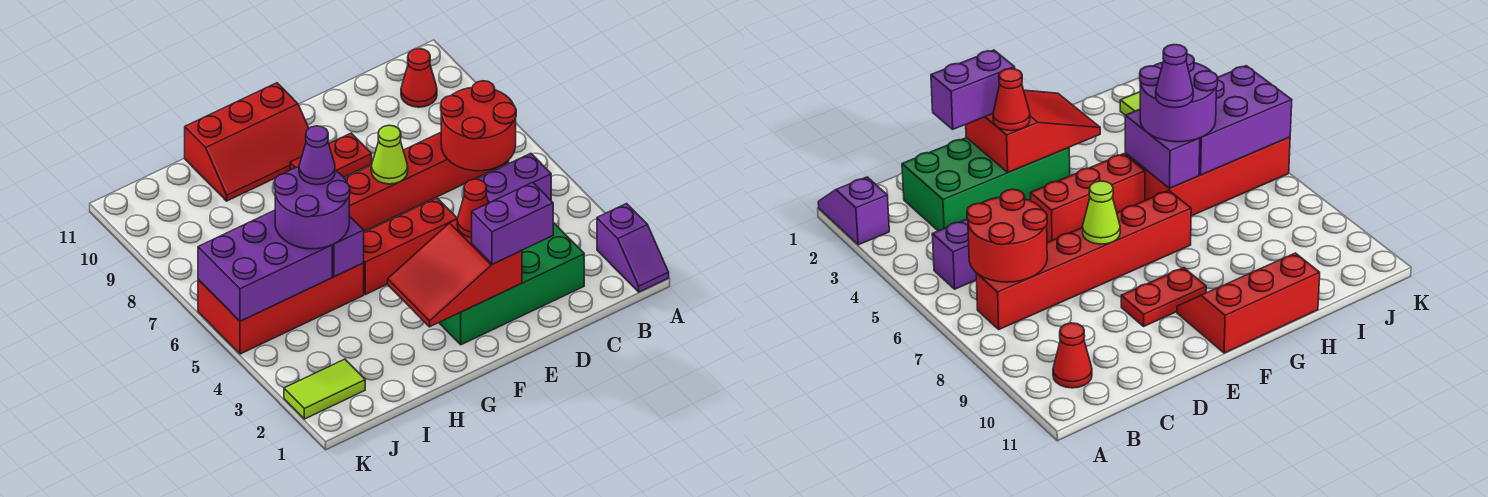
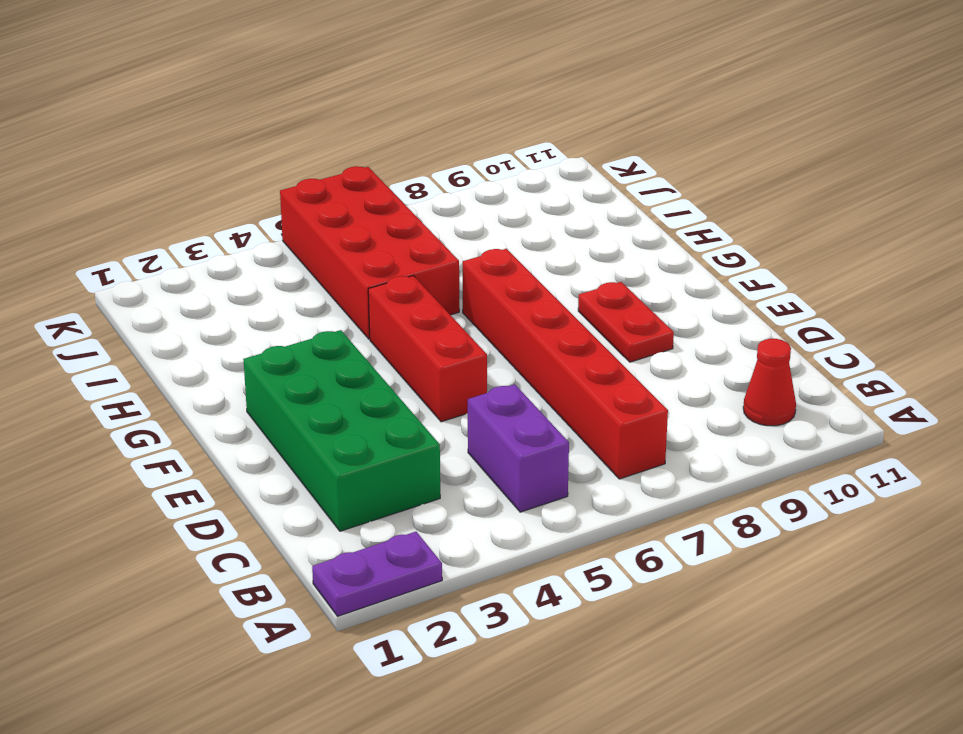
purple 1x2 plate [312,532,442,616] -> purple 1x2 slope [597,204,669,292]
none -> red 2x3 slope [185,83,309,201]
none -> lime 1x2 tile [284,359,365,419]
none -> red 2x2 round brick [441,81,516,171]

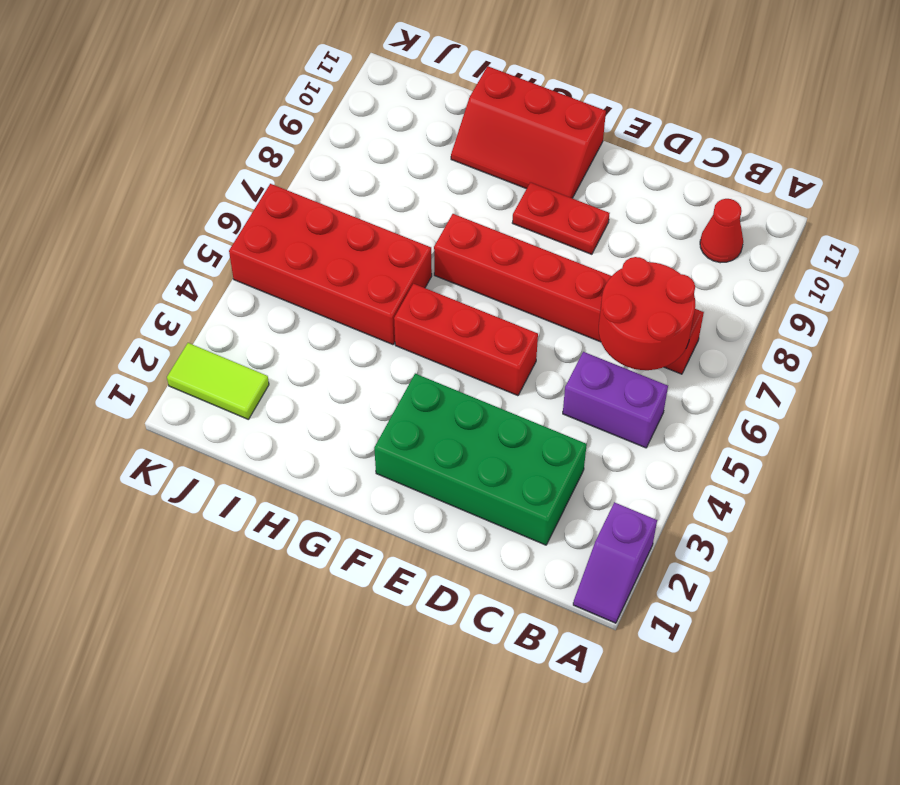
none -> red 2x3 slope [388,219,522,327]
none -> lime 1x1 cone [371,125,408,184]
none -> purple 1x2 brick [332,216,364,277]

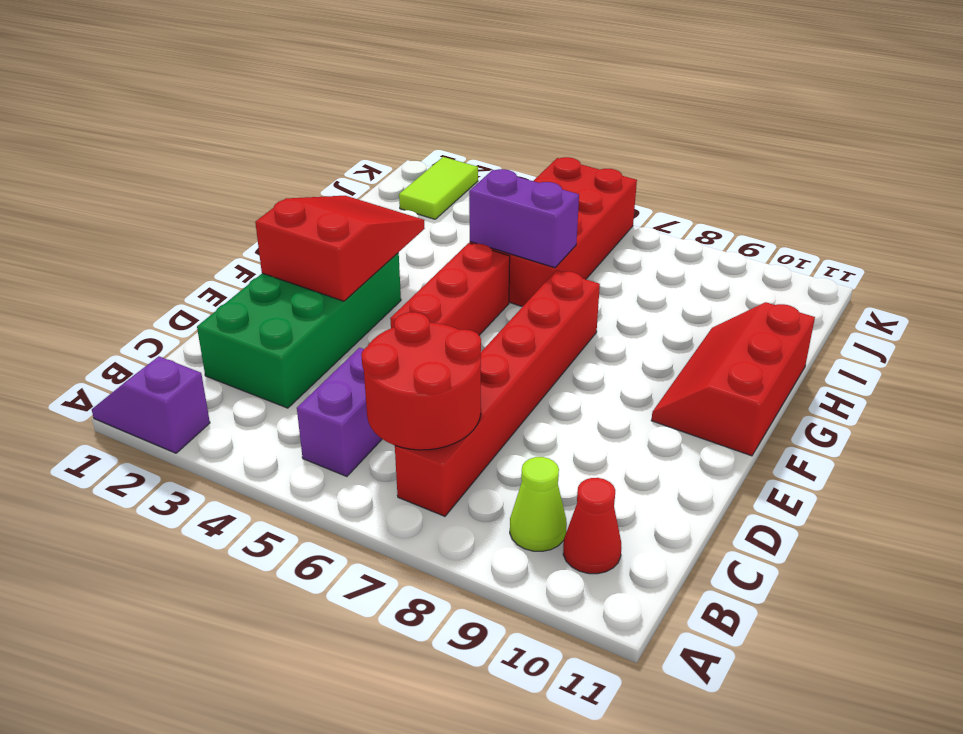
lime 1x1 cone [510,457,567,551] -> lime 1x1 cone moved to [371,125,408,184]
none -> red 1x2 plate [290,133,372,177]
none -> purple 2x3 brick [198,210,332,321]
none -> purple 1x2 brick [472,182,553,264]

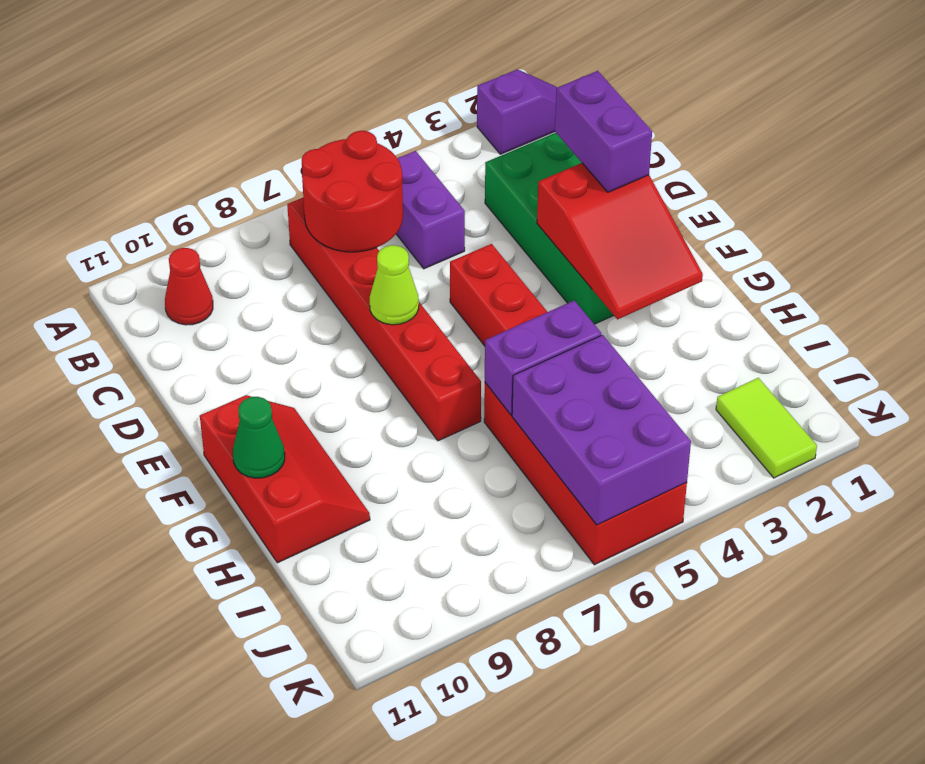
green 1x1 cone [233,397,285,478] -> none
none -> red 1x2 plate [290,133,372,177]
none -> red 1x1 cone [457,179,489,237]
none -> purple 2x2 round brick [274,167,350,249]

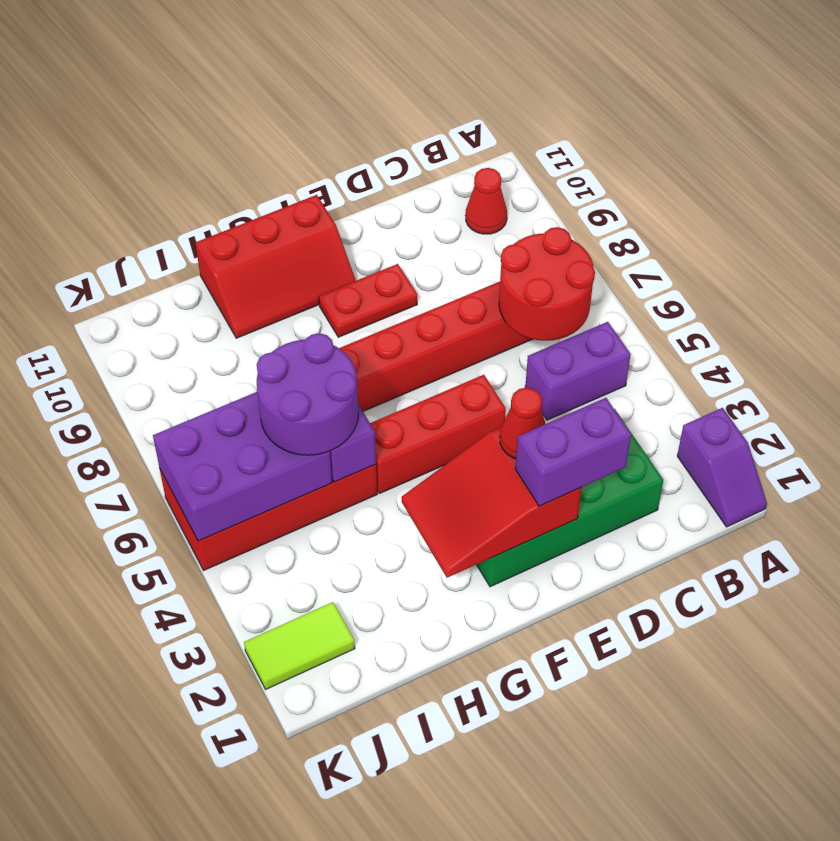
none -> lime 1x1 cone [371,125,408,184]
none -> purple 1x1 cone [299,126,335,185]

